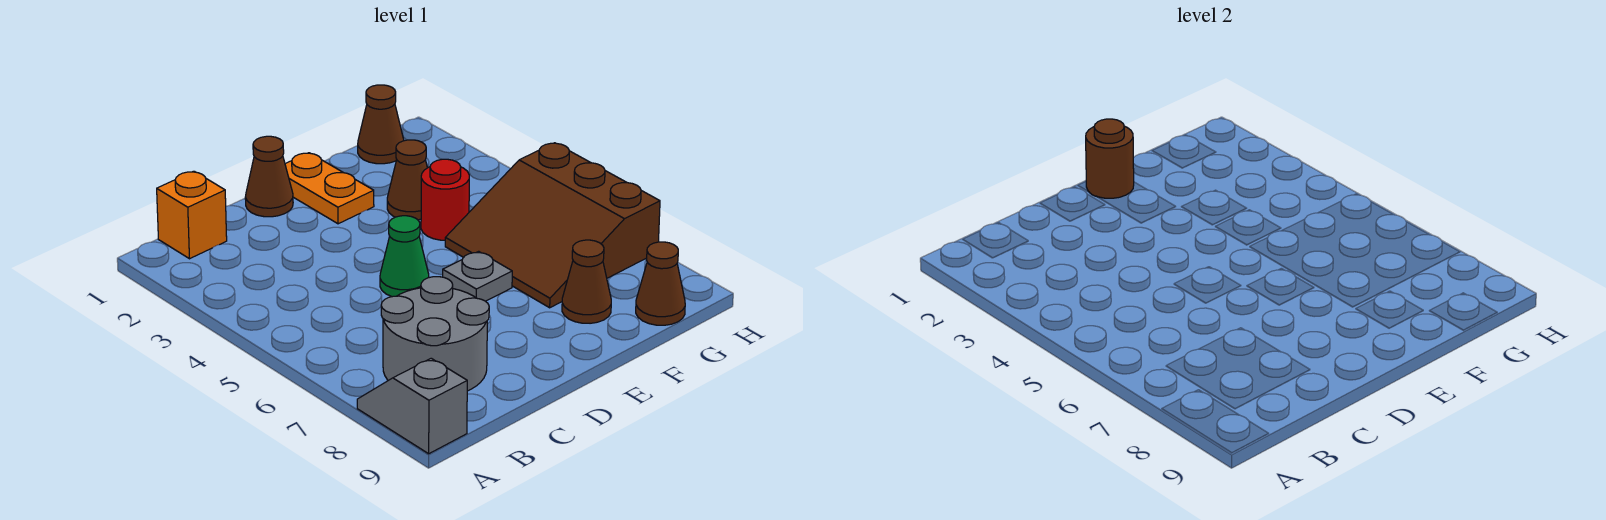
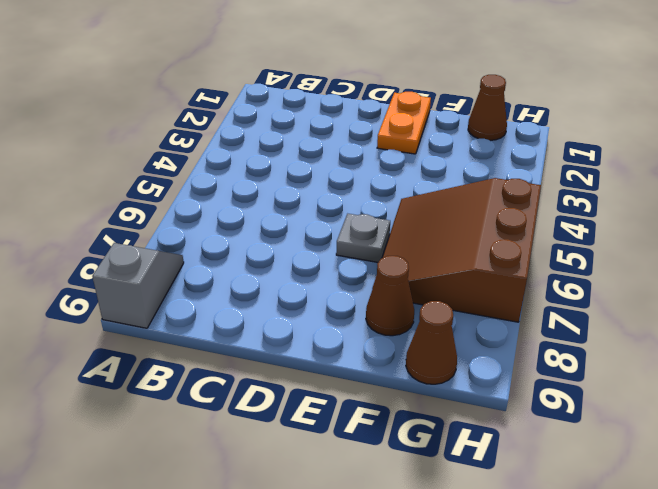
none -> orange 1x1 brick [157,171,227,259]
none -> grey 2x2 round brick [381,277,489,391]
none -> brown 1x1 cone [245,136,293,217]

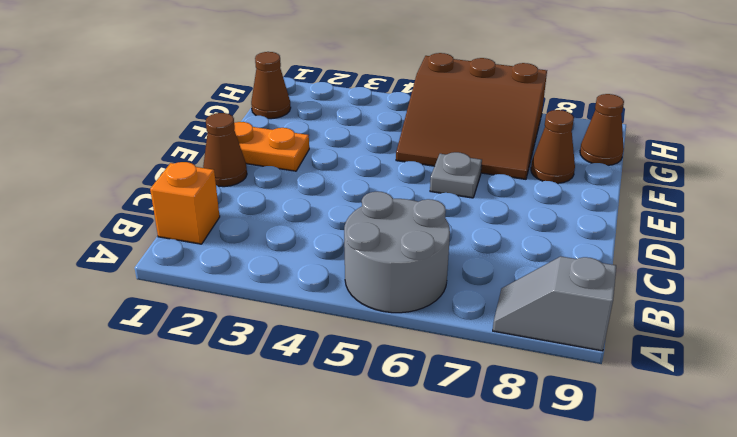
grey 2x2 round brick [344,192,450,313] -> grey 2x2 round brick moved to [381,277,489,391]
none -> green 1x1 cone [380,216,429,297]
none -> brown 1x1 cone [387,140,427,220]
none -> red 1x1 round brick [421,159,469,240]

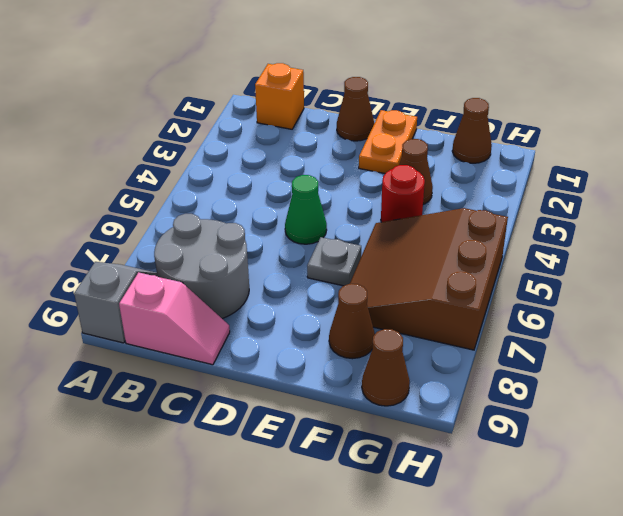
pink 1x2 slope [119,272,230,365] -> none
none -> brown 1x1 round brick [1086,119,1134,198]

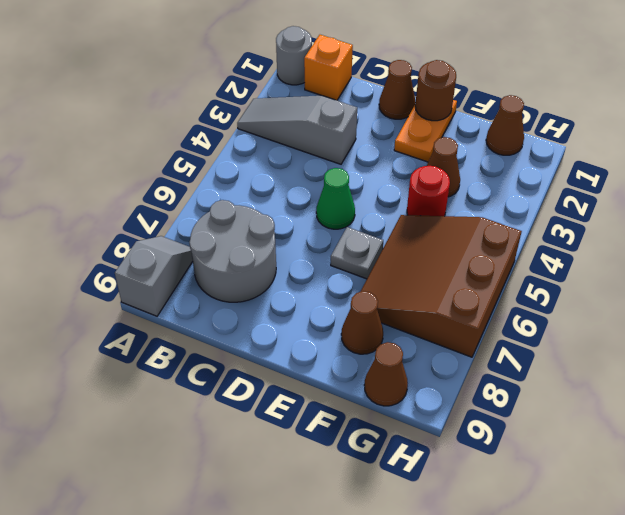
grey 1x1 round brick [276,26,312,85] -> none
grey 1x3 slope [237,96,357,164] -> none

